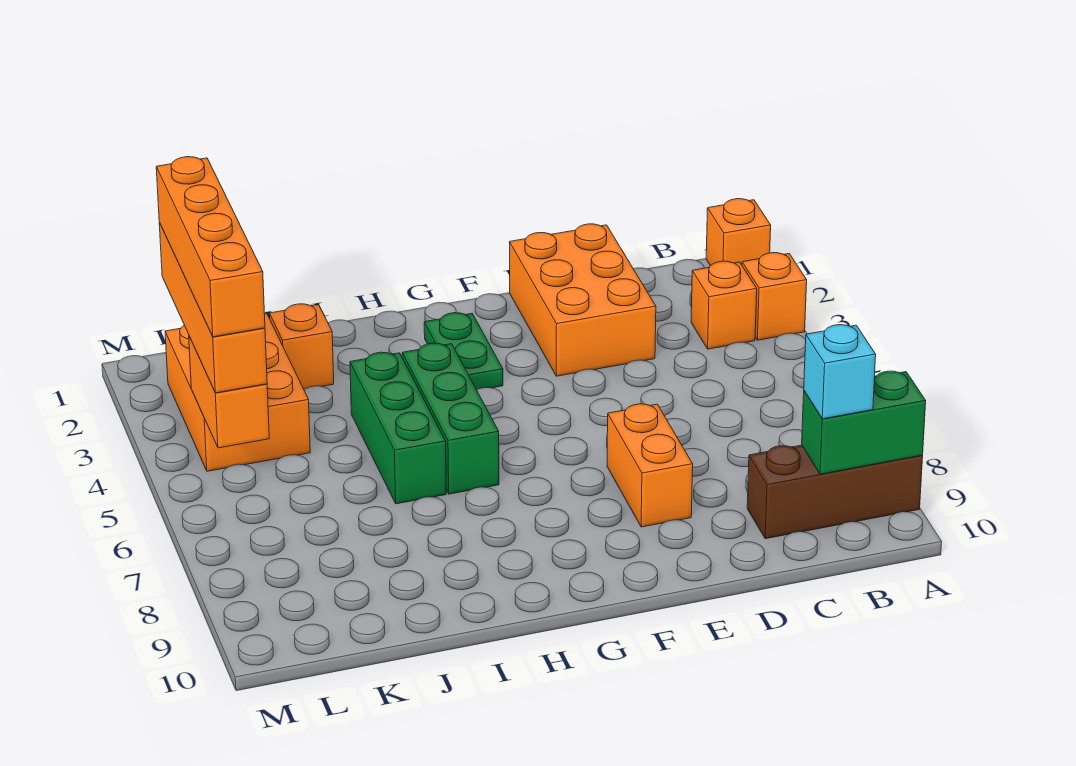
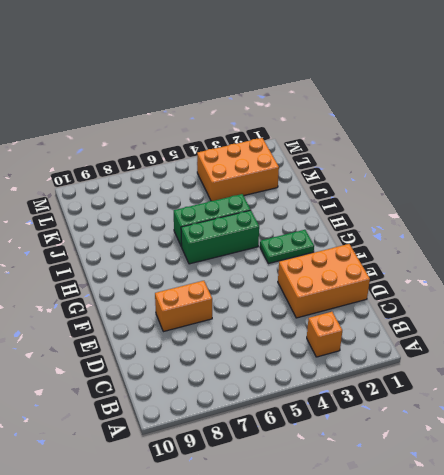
none -> orange 1x1 brick [706,199,771,266]
none -> orange 1x1 brick [742,253,807,340]
none -> brown 1x3 brick [747,445,923,539]

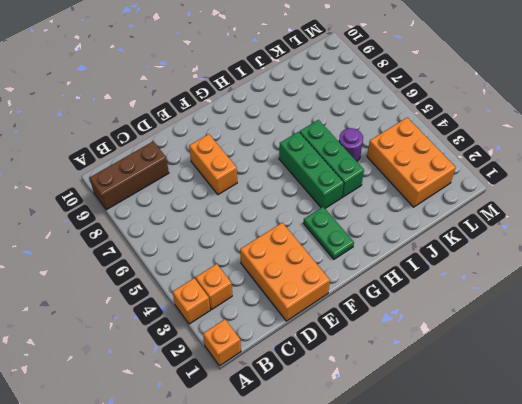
purple 1x1 round brick [339,128,363,161] -> none
none -> orange 1x1 brick [269,304,334,389]
none -> green 1x2 brick [802,371,926,474]
none -> orange 1x2 brick [189,337,269,448]

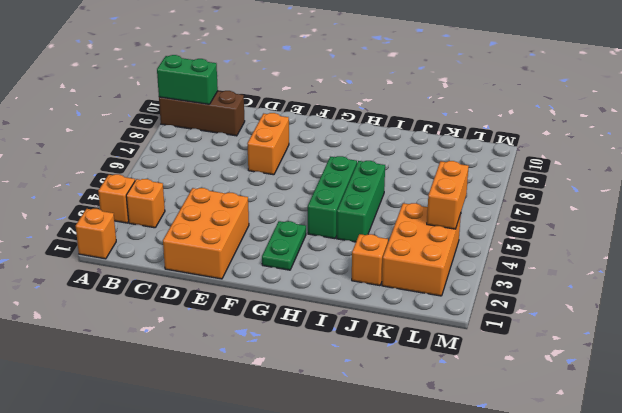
none -> cyan 1x1 brick [804,325,876,419]
none -> orange 1x4 brick [159,223,267,393]
none -> orange 1x4 brick [156,157,265,337]

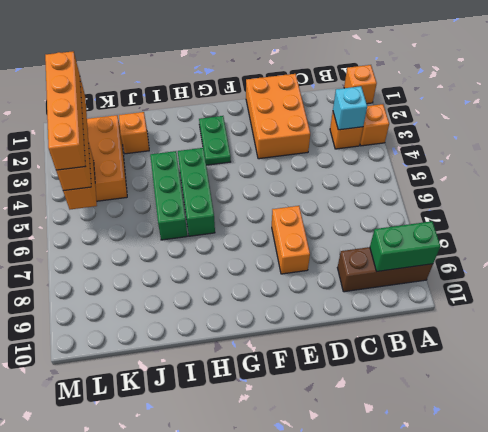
cyan 1x1 brick [333,86,367,130] -> cyan 1x1 brick moved to [804,325,876,419]

